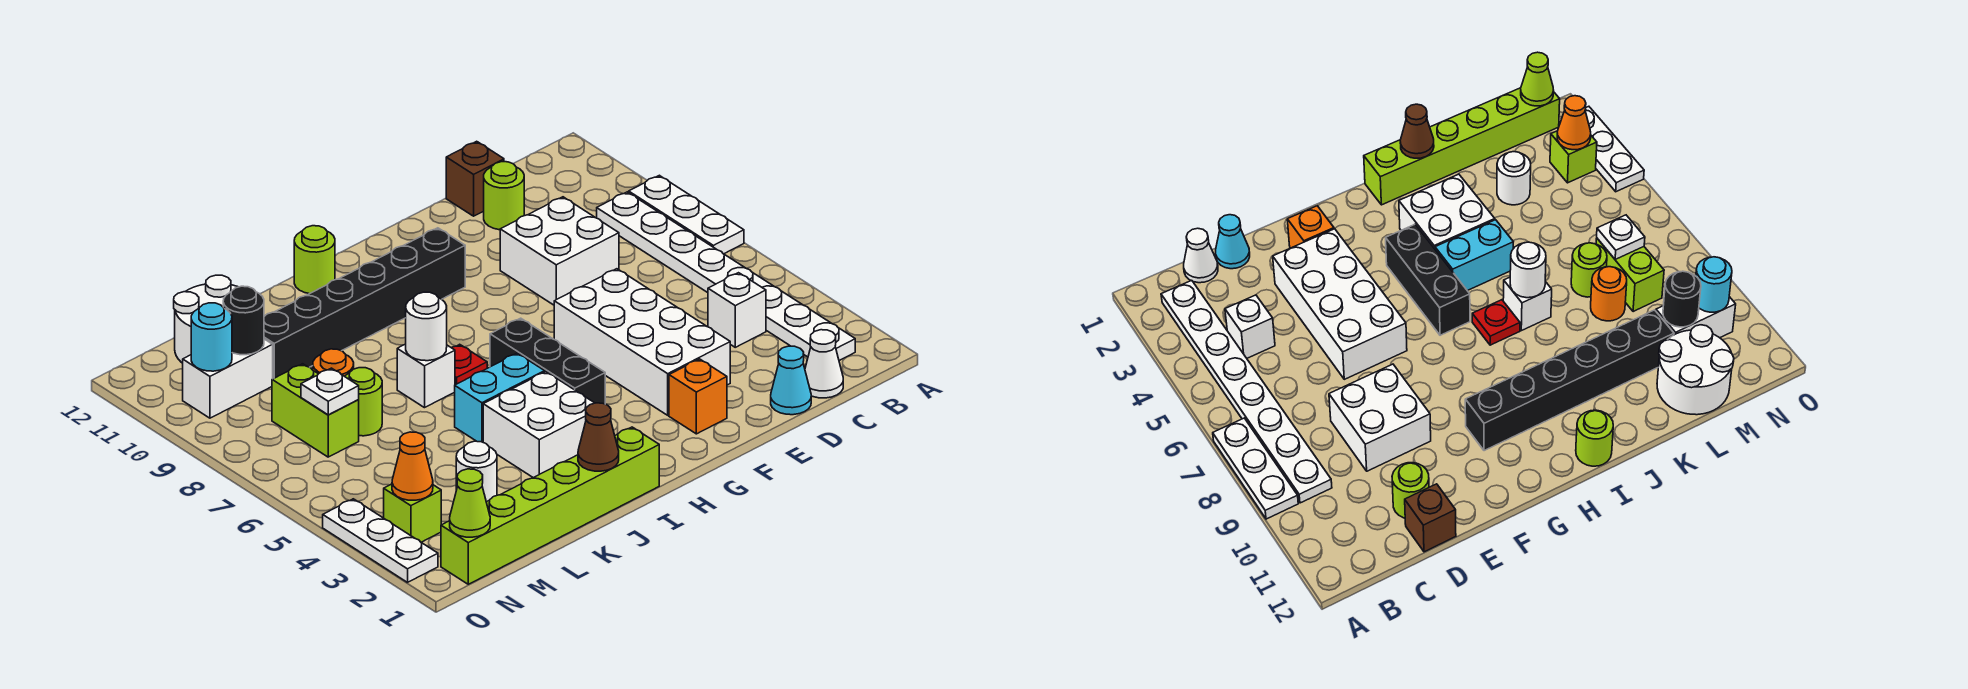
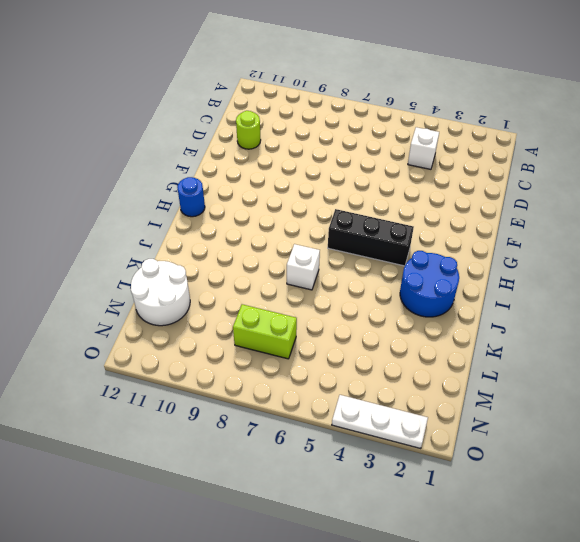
blue 1x1 round brick [177,177,205,217] -> none
blue 2x2 round brick [400,251,459,317] -> white 2x2 brick [483,372,594,478]
none -> white 1x3 plate [629,175,744,254]
none -> white 1x8 plate [597,192,855,361]
none -> white 1x1 cone [805,330,843,398]
none -> cyan 1x1 cone [771,346,811,415]

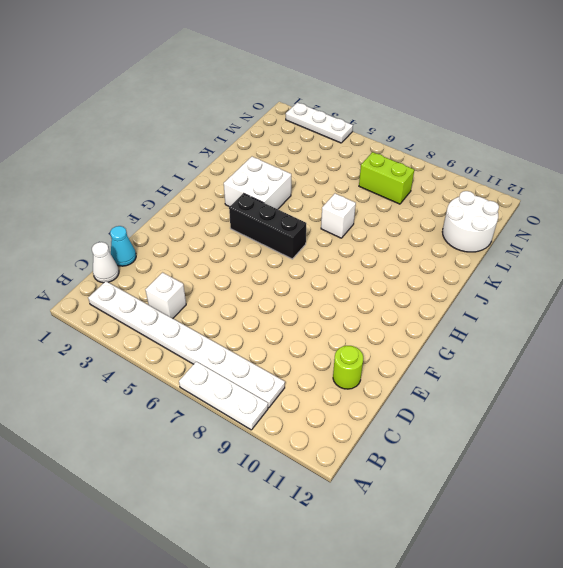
none -> white 2x2 brick [500,197,619,305]
none -> brown 1x1 brick [446,141,504,216]
none -> white 2x4 brick [554,269,730,415]
none -> orange 1x1 brick [669,359,727,434]

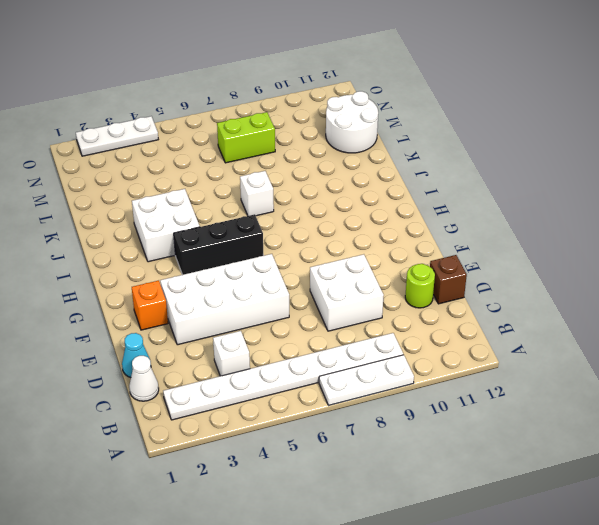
none -> black 1x6 brick [264,228,465,379]
none -> lime 1x6 brick [441,427,659,584]
none -> cyan 1x2 brick [455,353,545,442]
none -> red 1x1 plate [451,344,487,385]

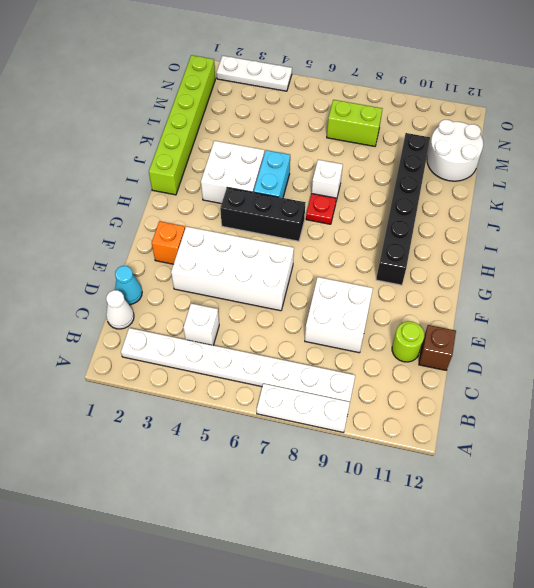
none -> lime 1x1 round brick [294,226,335,294]
none -> white 1x1 round brick [456,441,497,502]
none -> lime 1x1 round brick [345,368,382,436]
none -> orange 1x1 round brick [313,349,354,376]

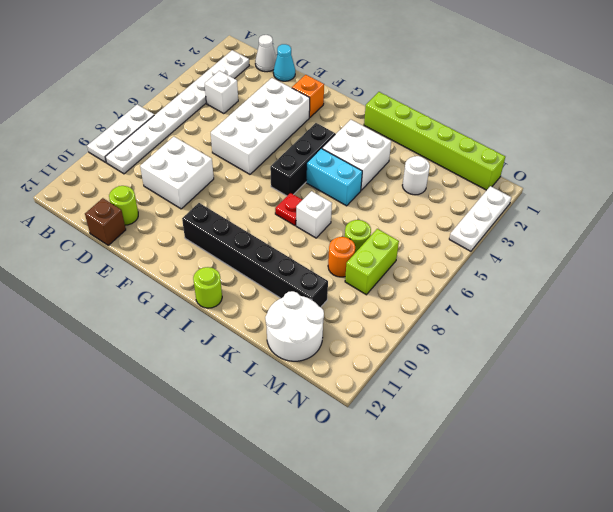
none -> white 1x2 brick [183,339,273,418]
none -> lime 1x1 brick [384,484,441,542]
none -> brown 1x1 cone [578,403,619,471]
none -> white 1x1 round brick [406,292,447,361]

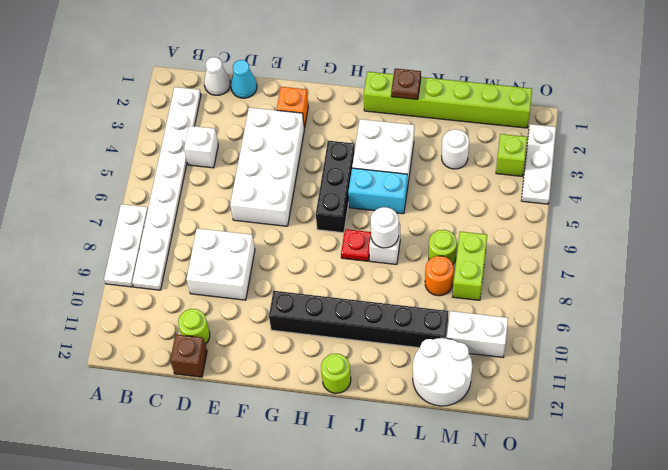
brown 1x1 plate [391,69,421,99] -> brown 1x1 cone [578,403,619,471]
none -> white 1x1 plate [301,368,359,415]
none -> black 1x1 round brick [223,286,264,355]
none -> lime 1x1 cone [450,469,490,537]
none -> orange 1x1 cone [392,432,433,500]

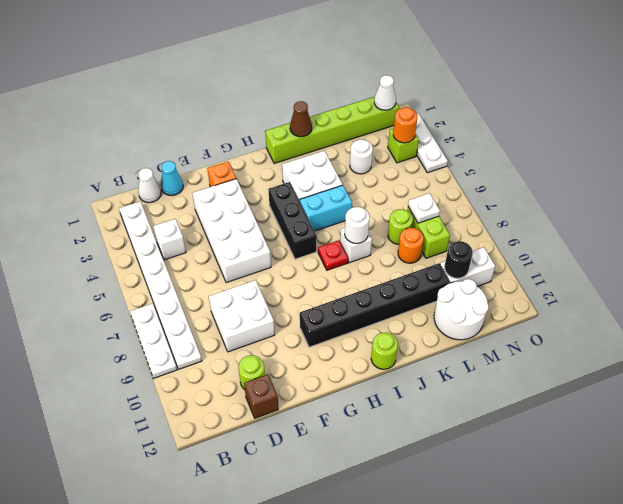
white 1x1 cone [374,75,396,110] -> lime 1x1 cone [450,469,490,537]
orange 1x1 round brick [393,107,417,143] -> orange 1x1 cone [392,432,433,500]
none -> cyan 1x1 round brick [191,303,232,371]

